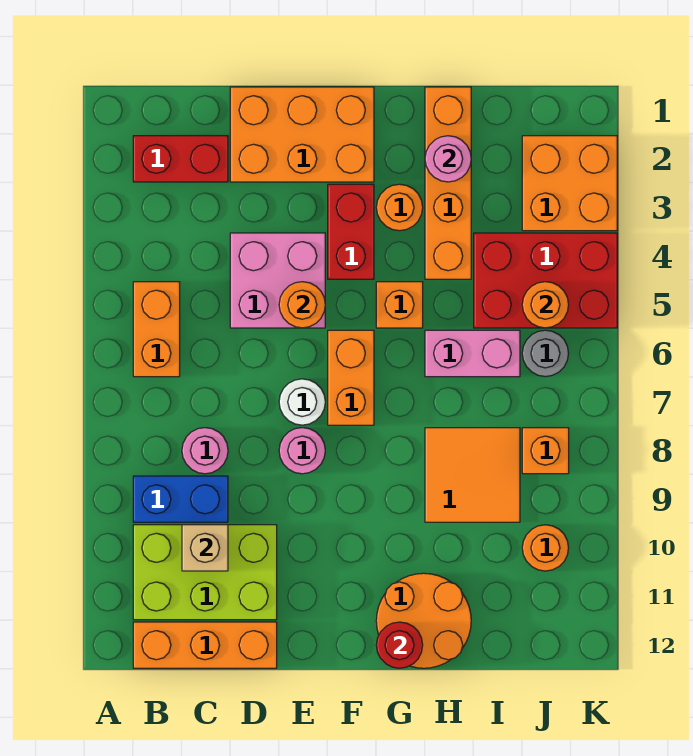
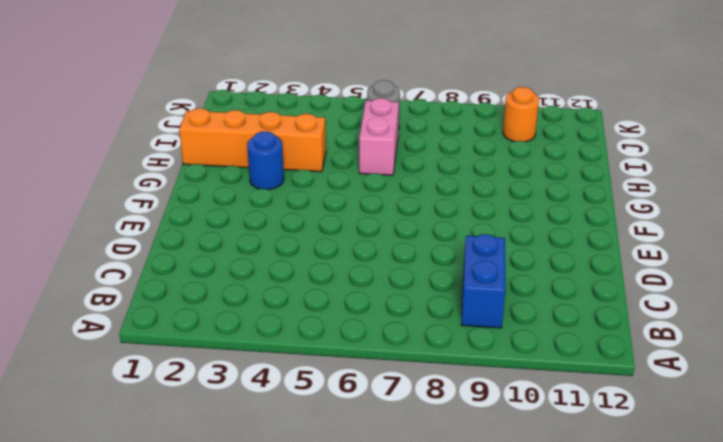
blue 1x1 round brick [247,131,284,190] -> orange 1x1 round brick [376,184,423,231]
none -> red 1x2 brick [133,136,228,182]
none -> orange 1x2 brick [133,282,180,377]
none -> lime 2x3 brick [133,525,277,620]

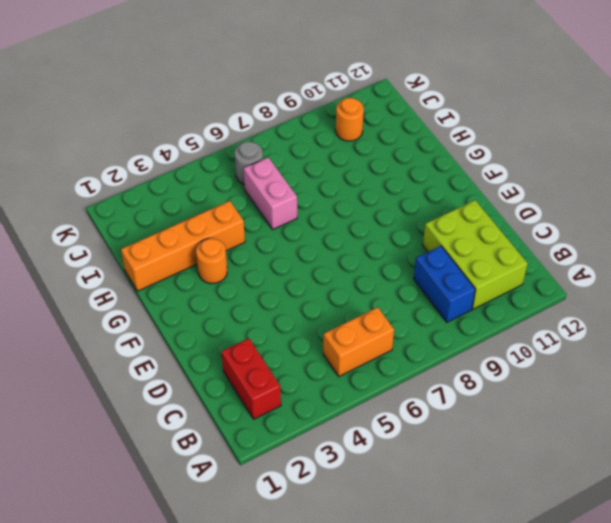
none -> orange 1x3 brick [133,622,277,668]
none -> pink 1x1 round brick [182,428,228,474]
none -> orange 2x3 brick [230,87,374,182]

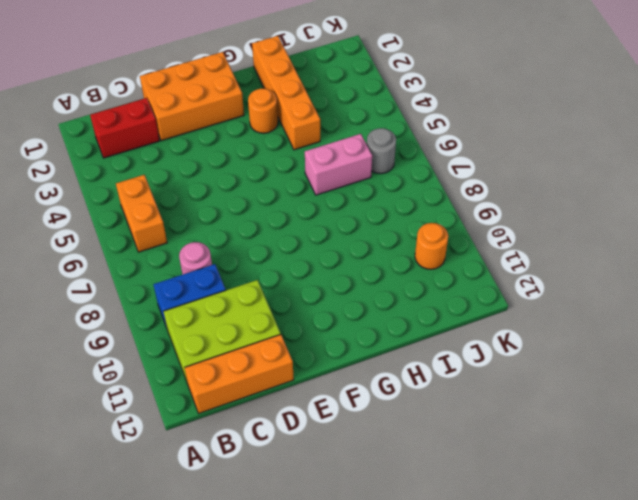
none -> pink 2x2 brick [230,233,325,328]
none -> white 1x1 round brick [279,379,325,425]
none -> pink 1x1 round brick [279,428,325,474]

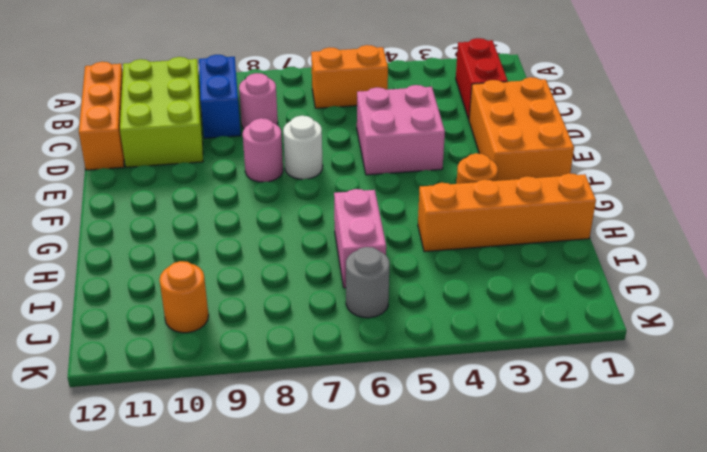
none -> red 1x2 brick [328,184,374,279]
none -> orange 1x2 brick [328,330,374,425]
none -> orange 1x1 brick [376,282,423,328]

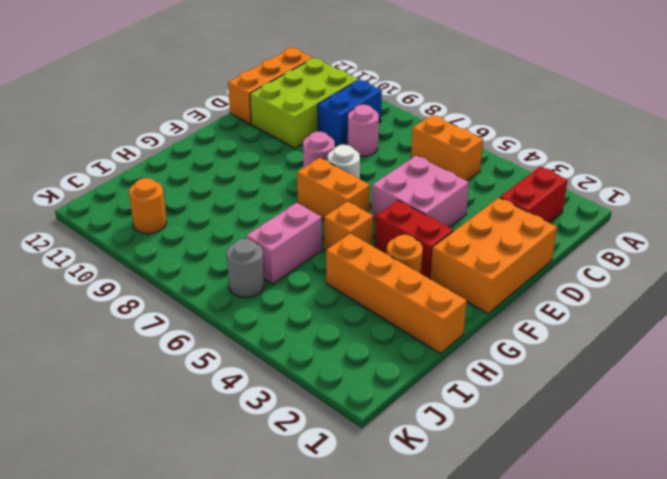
none -> orange 2x2 round brick [376,573,471,668]
none -> orange 2x2 tile [425,428,520,522]
none -> red 2x3 brick [474,233,617,328]

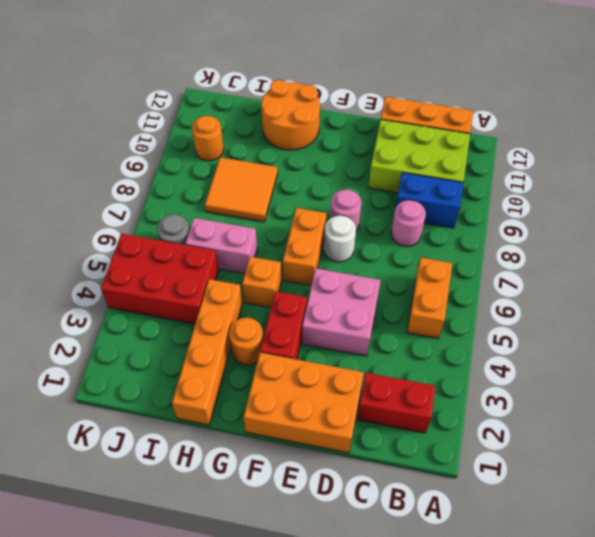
none -> orange 2x2 brick [522,136,617,231]
none -> orange 1x1 brick [522,428,569,474]
none -> tan 1x1 brick [182,525,228,571]

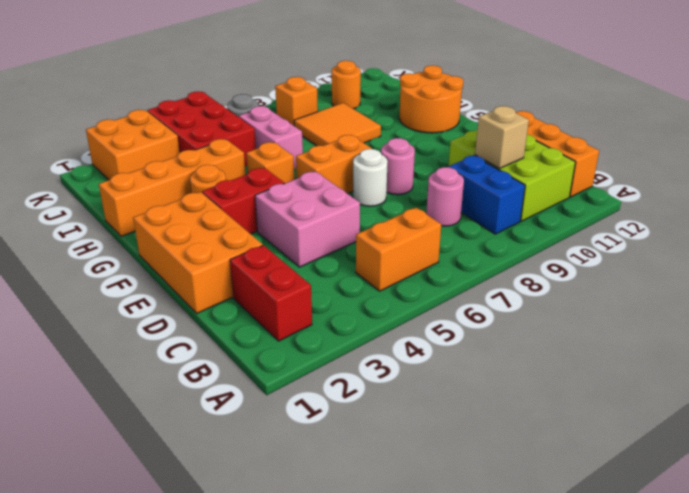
none -> orange 1x1 round brick [279,282,325,328]
none -> red 1x1 round brick [376,622,423,668]
none -> pink 1x1 round brick [425,136,471,182]

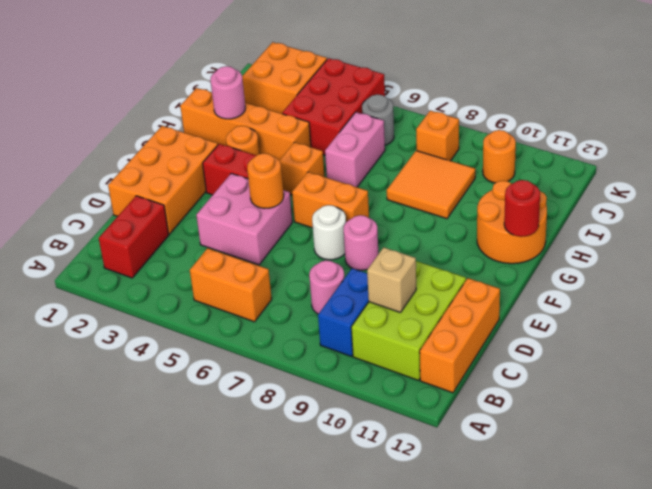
none -> orange 1x1 round brick [522,282,569,328]

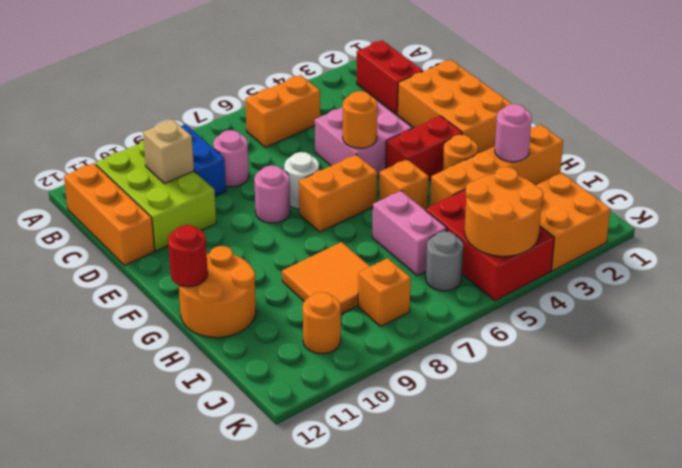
orange 2x2 round brick [465,167,543,256] -> orange 1x1 round brick [522,282,569,328]

